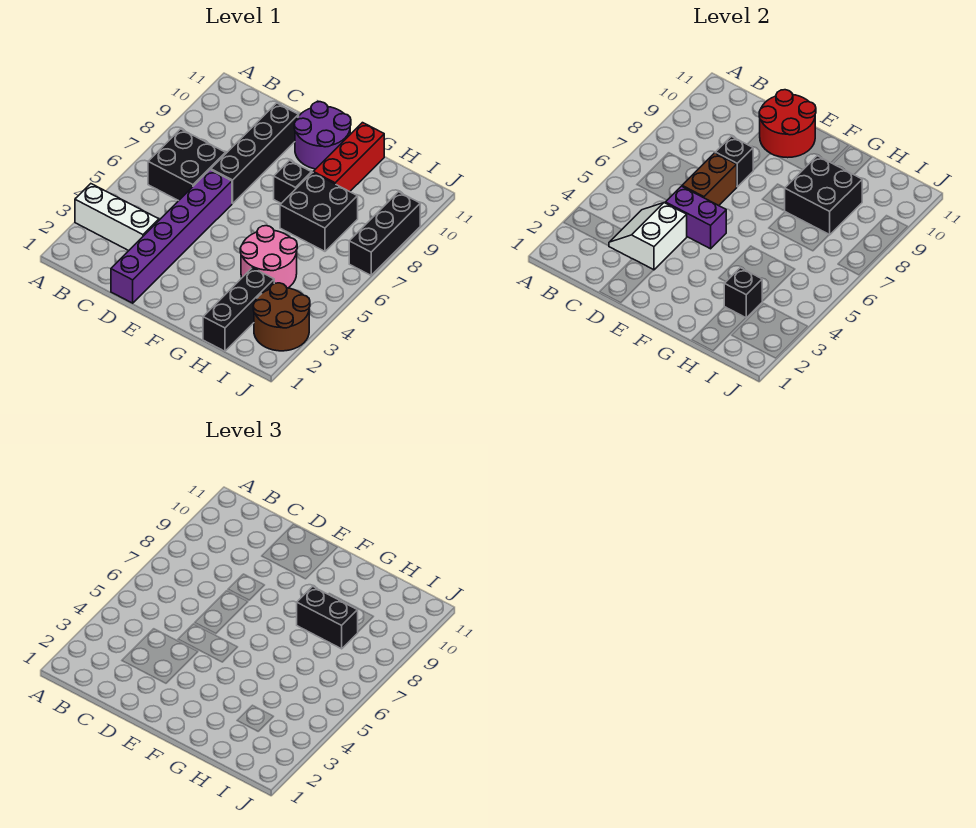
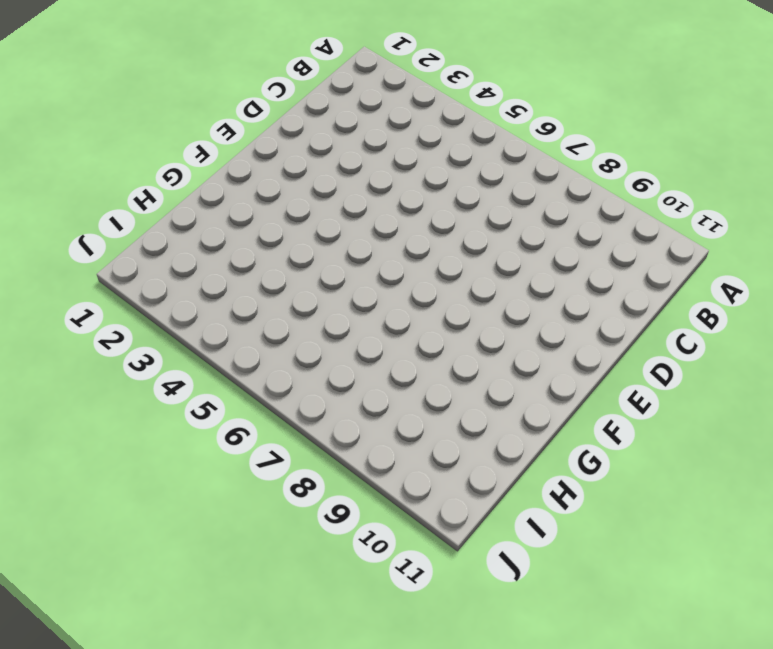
none -> white 1x3 brick [75,184,159,251]
none -> black 2x2 brick [148,129,226,201]
none -> purple 1x6 brick [111,170,232,303]

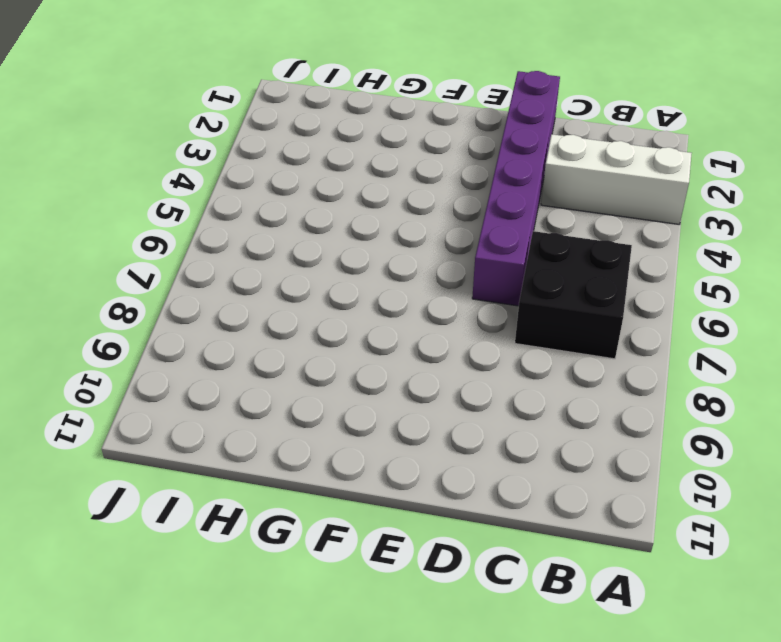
none -> black 1x4 brick [211,103,299,203]
none -> purple 2x2 round brick [294,102,351,169]
none -> black 1x1 brick [274,160,311,203]

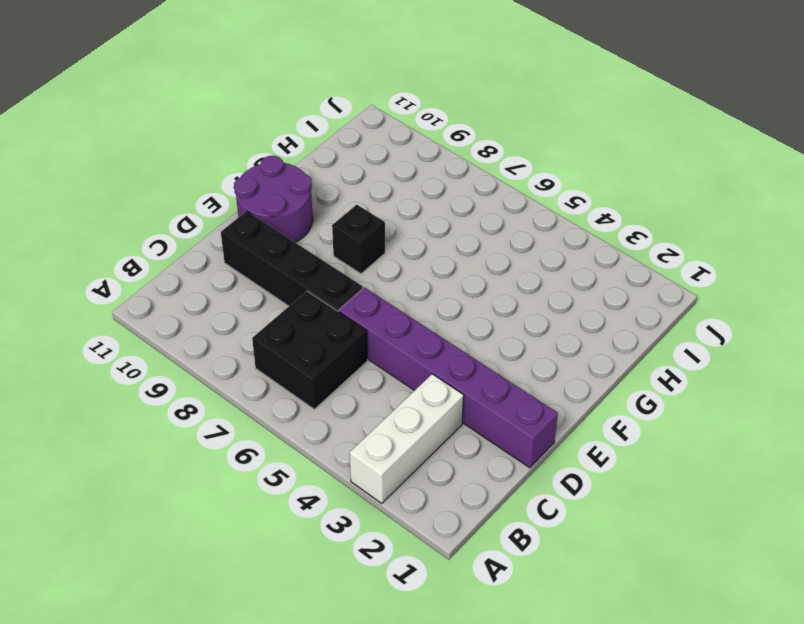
none -> pink 2x2 round brick [240,226,297,288]
none -> black 2x2 brick [280,172,358,251]
none -> red 1x3 brick [313,123,384,192]

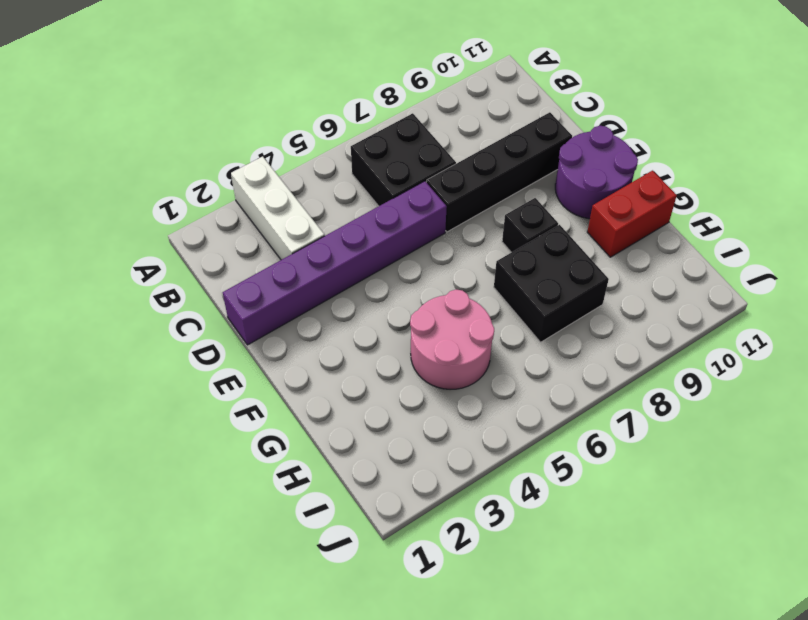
red 1x2 brick [587,171,677,257] -> red 1x3 brick [313,123,384,192]
none -> black 1x3 brick [203,268,274,351]
none -> brown 2x2 round brick [253,283,310,351]
none -> black 1x3 brick [349,192,420,275]

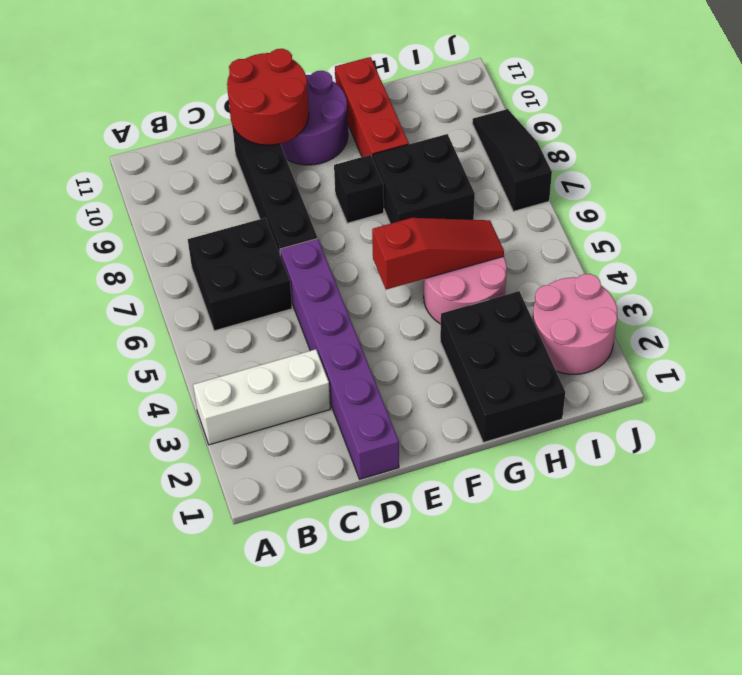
red 1x3 slope [372,218,504,290] -> none
black 2x3 brick [440,291,565,442] -> black 1x3 brick [203,268,274,351]
pink 2x2 round brick [533,274,617,374] -> brown 2x2 round brick [253,283,310,351]
black 1x3 slope [472,109,552,211] -> black 1x3 brick [349,192,420,275]
none -> white 2x2 slope [609,203,687,270]
none -> purple 1x2 brick [665,186,726,249]
none -> brown 1x2 brick [682,153,737,206]

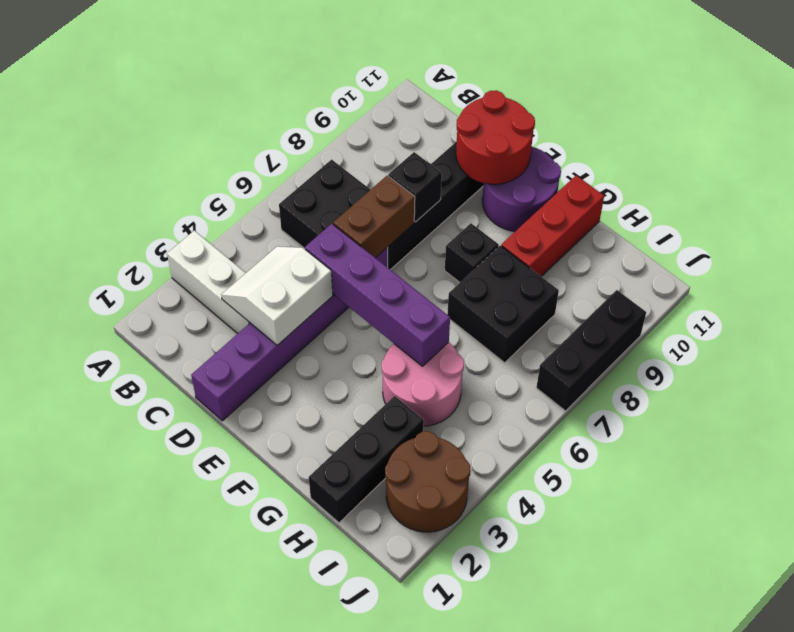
purple 1x4 brick [305,224,450,366] -> purple 1x2 brick [665,186,726,249]
none -> black 2x2 brick [785,156,862,235]
none -> black 1x1 brick [724,268,762,318]
none -> black 1x2 brick [297,586,358,649]

